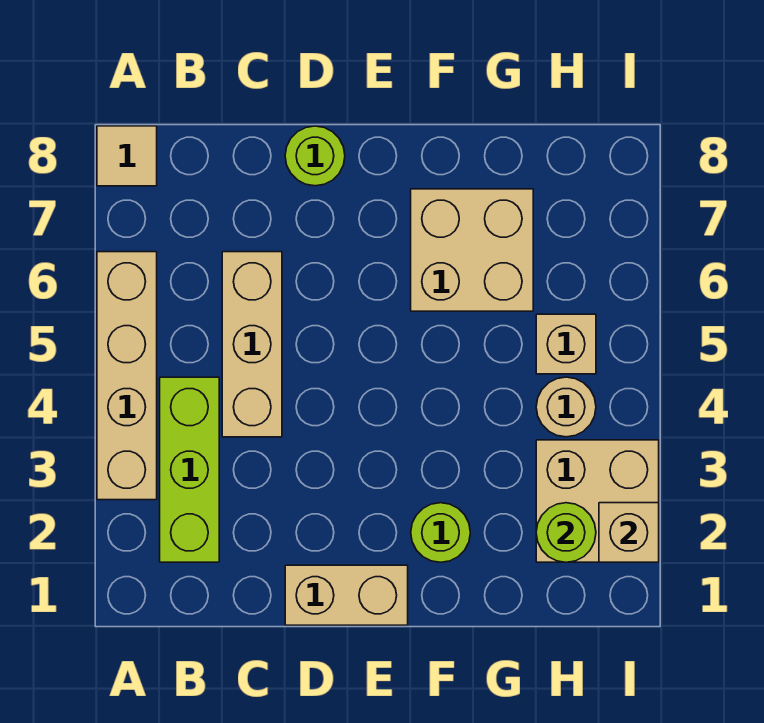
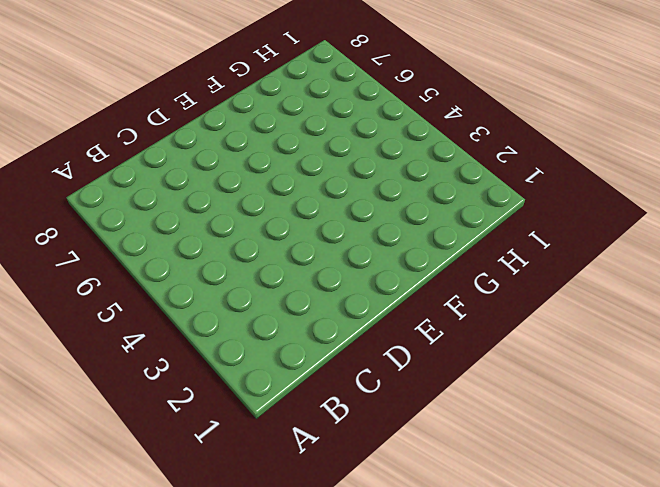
none -> tan 1x4 brick [97,252,157,500]
none -> tan 1x1 tile [97,126,157,186]
none -> lime 1x3 brick [160,377,219,562]

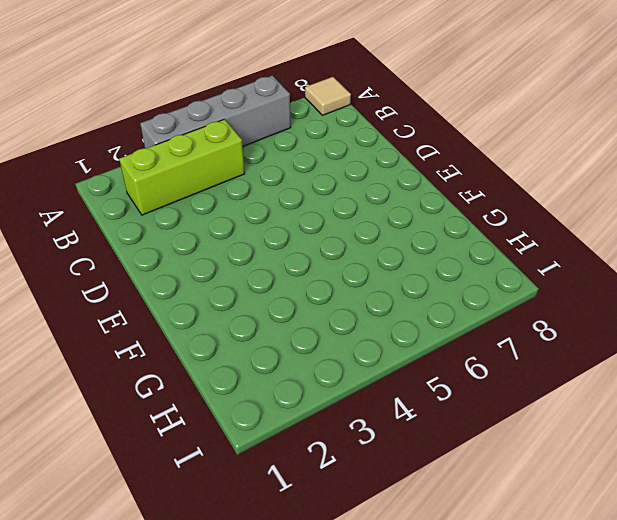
grey 1x4 brick [140,75,291,148] -> tan 1x4 brick [97,252,157,500]
none -> tan 1x3 brick [222,252,282,437]
none -> tan 1x2 brick [285,565,408,625]
none -> lime 1x1 round brick [285,126,345,186]

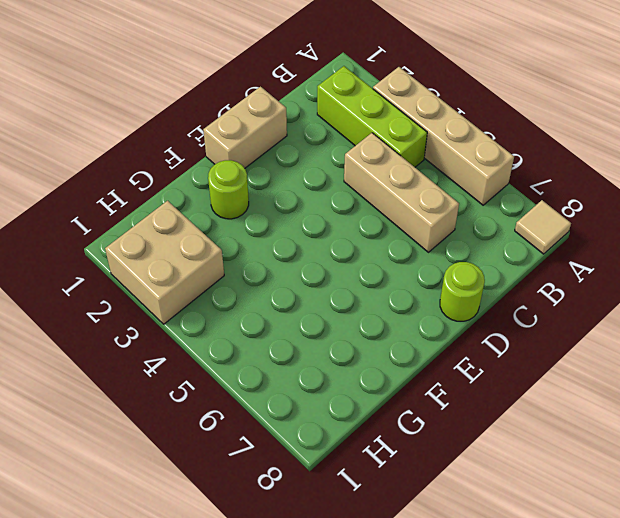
none -> tan 2x2 brick [411,189,533,311]
none -> tan 1x1 round brick [536,377,596,437]
none -> tan 1x1 brick [536,314,596,374]

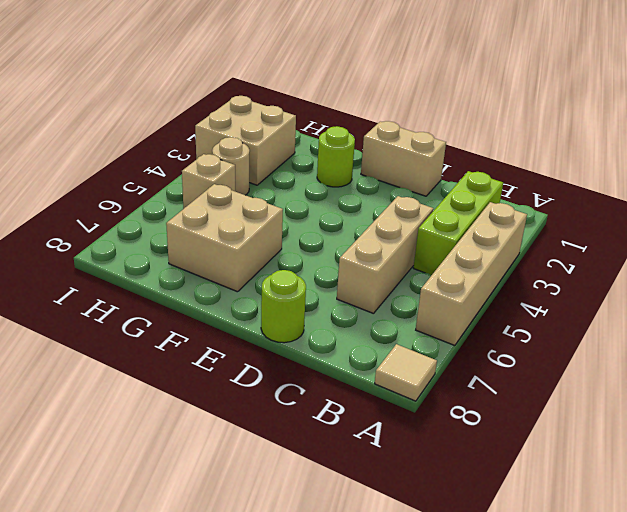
none -> lime 1x1 round brick [536,503,596,562]
none -> tan 1x1 brick [599,503,659,562]

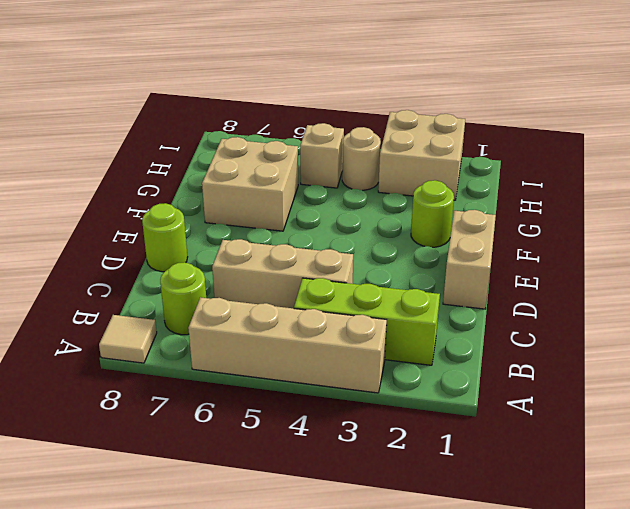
lime 1x1 round brick [160,262,206,335] -> lime 1x1 round brick moved to [536,503,596,562]
none -> tan 1x1 brick [599,503,659,562]

